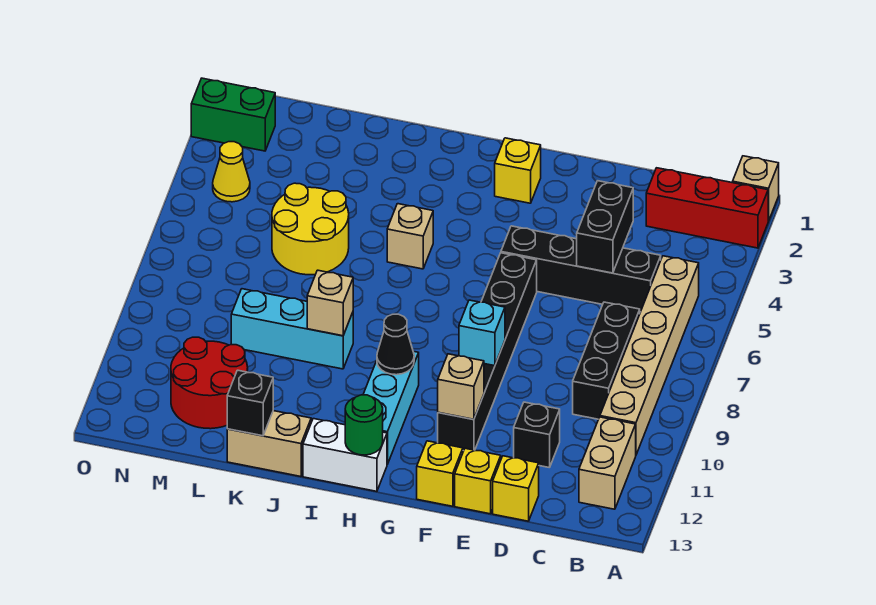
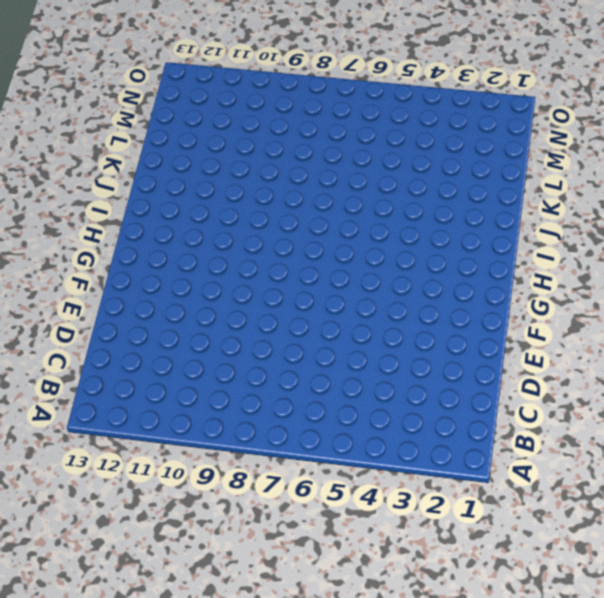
none -> tan 1x1 brick [733,156,779,221]
none -> red 1x3 brick [646,168,768,248]
none -> tan 1x6 brick [600,256,699,455]

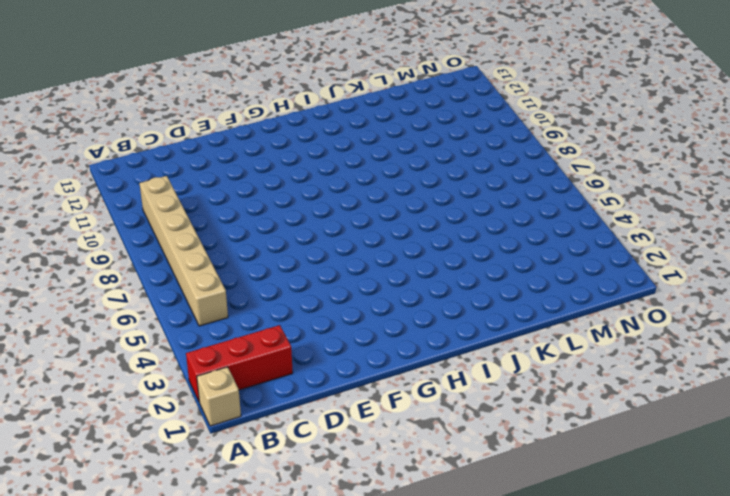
none -> tan 1x2 brick [579,417,636,509]
none -> black 1x4 brick [501,226,661,312]
none -> black 1x3 brick [573,302,640,419]

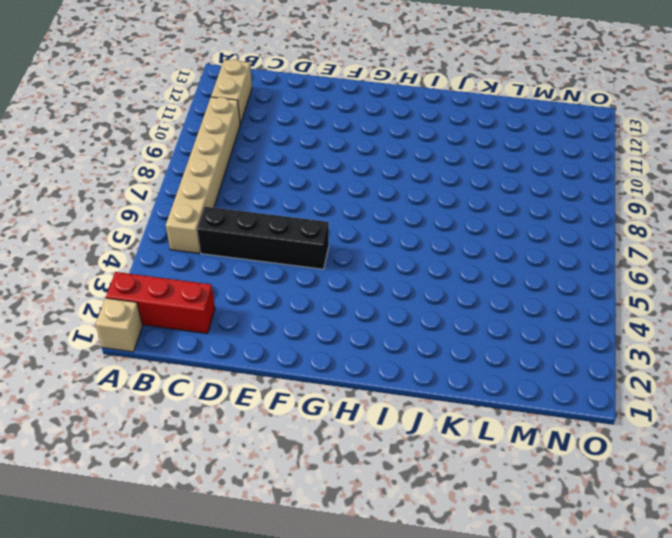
none -> black 1x3 brick [573,302,640,419]
none -> black 1x1 brick [514,402,560,468]
none -> yellow 1x1 brick [493,456,539,521]

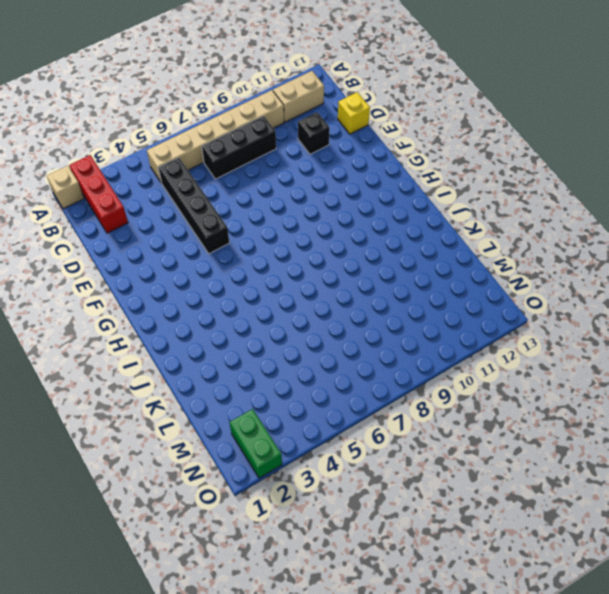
none -> yellow 1x1 brick [455,448,501,514]
none -> black 1x6 brick [438,253,537,451]
none -> yellow 1x1 brick [417,441,463,506]

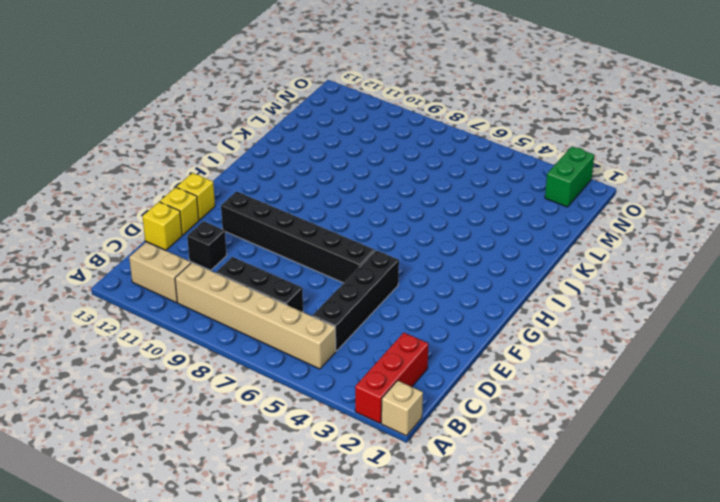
none -> yellow 1x1 brick [495,138,541,203]
none -> cyan 1x3 brick [363,351,419,464]
none -> white 1x2 brick [303,419,387,491]

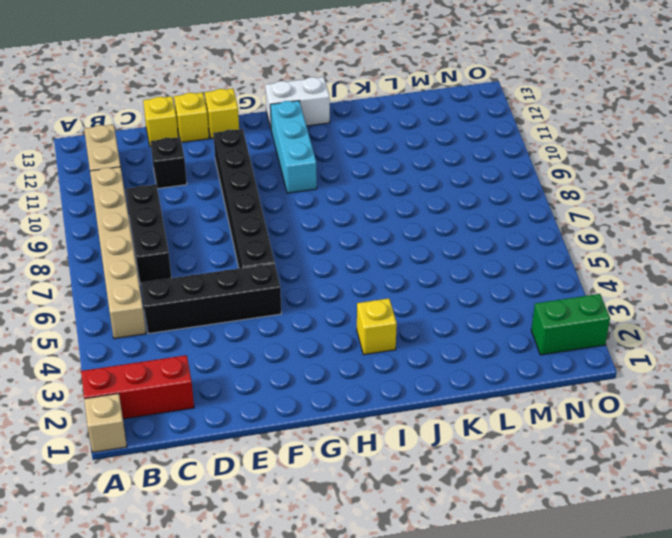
yellow 1x1 brick [357,298,397,355] -> yellow 1x1 brick moved to [495,138,541,203]
none -> tan 1x1 brick [387,204,433,269]
none -> cyan 1x3 brick [231,289,353,369]
none -> tan 1x2 brick [227,411,311,476]

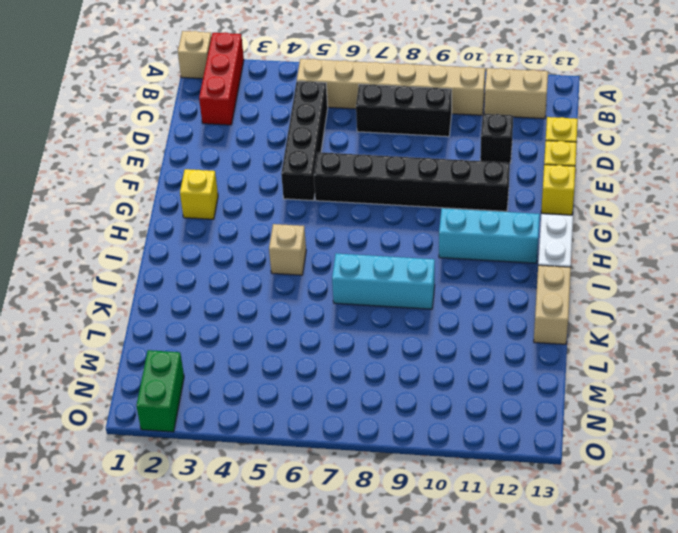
cyan 1x3 brick [332,253,435,309] -> cyan 1x3 brick turned to [231,289,353,369]
none -> yellow 2x2 round brick [272,183,349,275]
none -> red 2x2 round brick [171,337,248,429]
none -> yellow 1x1 cone [213,142,250,202]

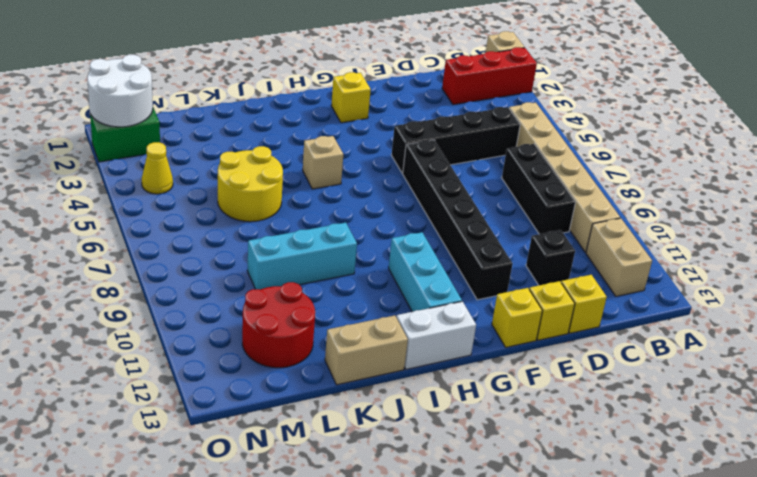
white 2x2 round brick [87,55,153,127] -> none
none -> black 1x2 brick [577,181,633,273]
none -> cyan 1x1 brick [459,300,505,366]
none -> tan 1x1 brick [438,354,484,419]

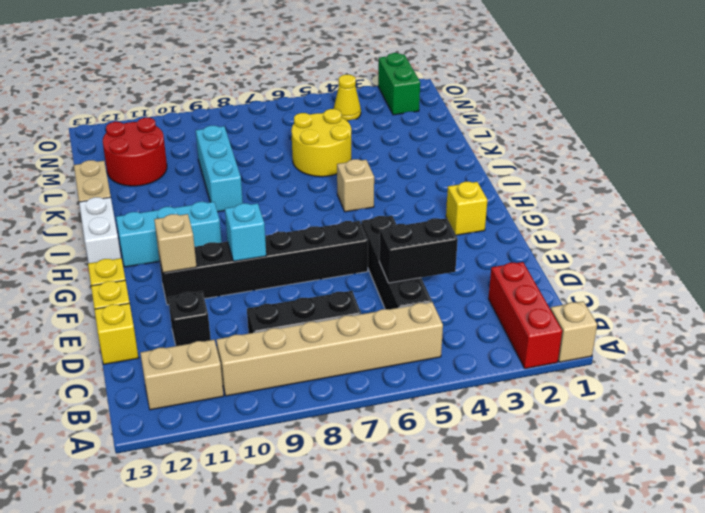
none -> black 1x1 cone [377,314,414,375]
none -> green 1x1 round brick [345,395,383,455]
none -> tan 1x1 brick [307,270,353,336]

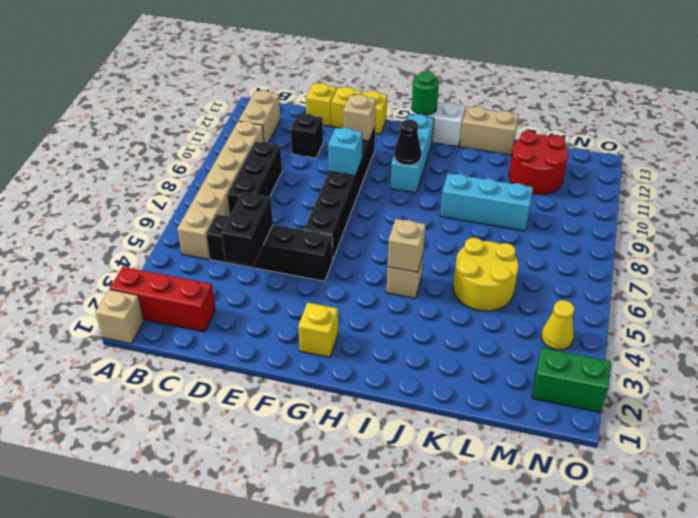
tan 1x1 brick [388,219,426,272] -> tan 1x1 brick moved to [307,270,353,336]
none -> black 1x1 brick [227,370,273,436]

